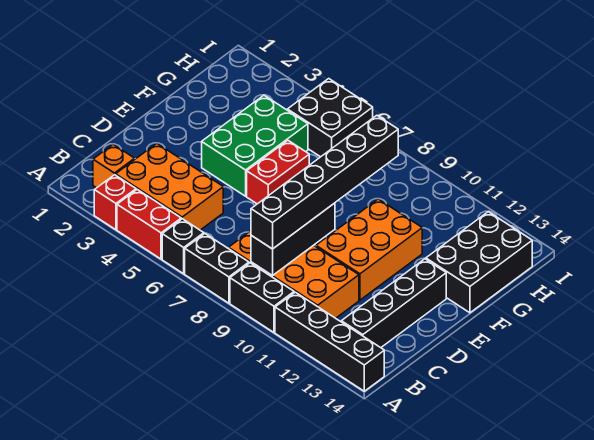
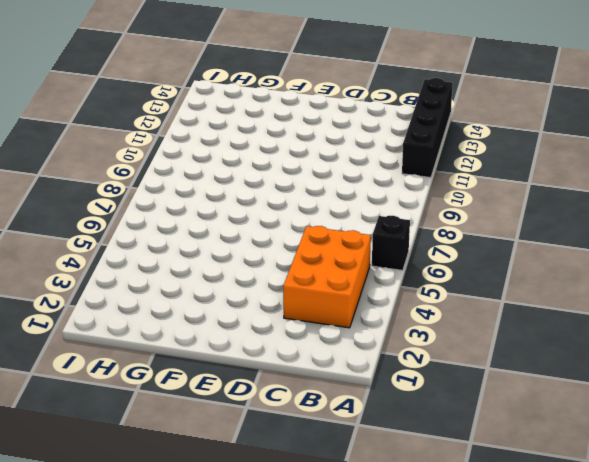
none -> red 1x1 brick [94,175,136,230]
none -> red 1x2 brick [117,190,181,259]
none -> black 1x2 brick [185,234,249,303]

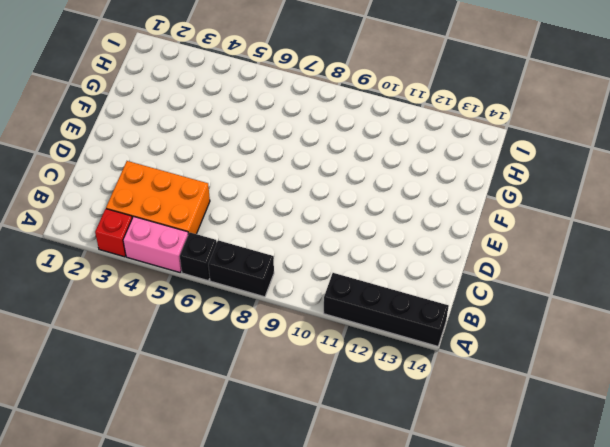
pink 1x2 brick [123,217,188,273] -> red 1x2 brick [117,190,181,259]
none -> black 1x2 brick [230,263,294,332]
none -> orange 1x1 brick [93,144,135,188]
none -> orange 2x4 brick [229,231,359,318]

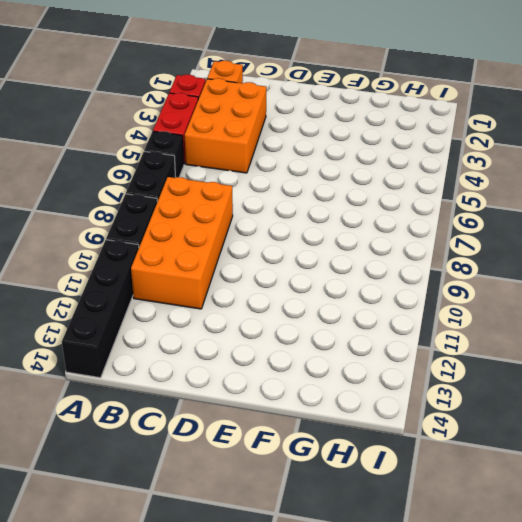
none -> black 1x4 brick [341,259,446,348]
none -> orange 2x3 brick [316,199,422,300]
none -> green 2x3 brick [202,95,308,196]

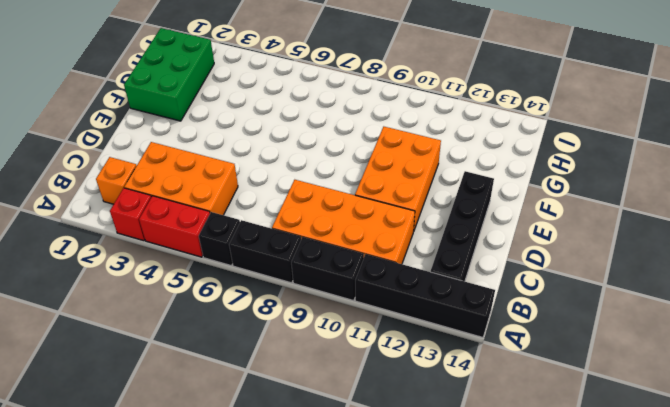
green 2x3 brick [124,28,214,121] -> green 2x3 brick moved to [202,95,308,196]
none -> red 1x2 brick [247,140,309,204]
none -> black 2x3 brick [426,212,532,313]
none -> black 2x2 brick [287,79,373,157]

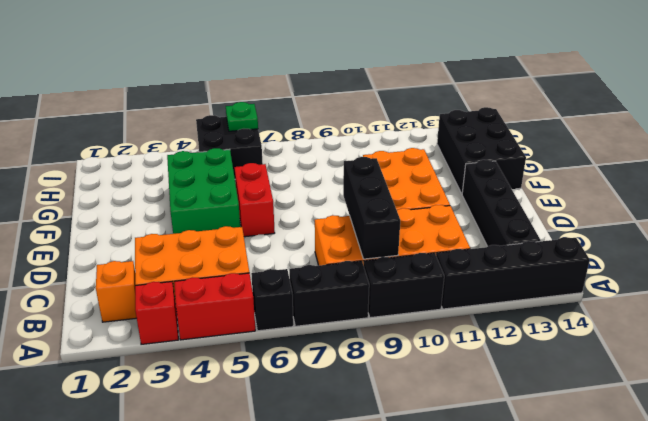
green 1x1 plate [226,102,258,131] -> none
none -> black 1x6 brick [251,115,398,249]

